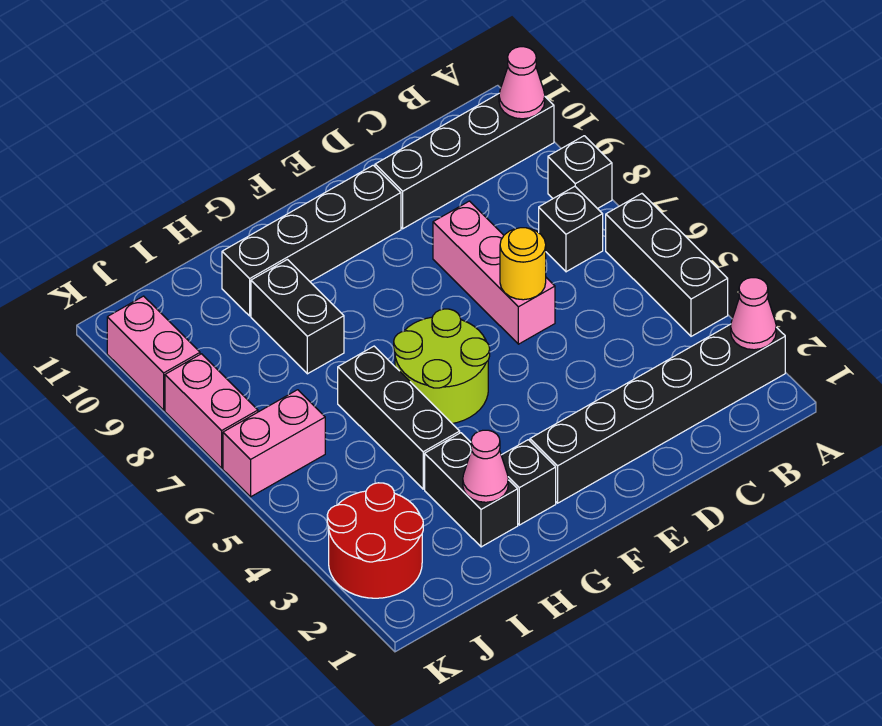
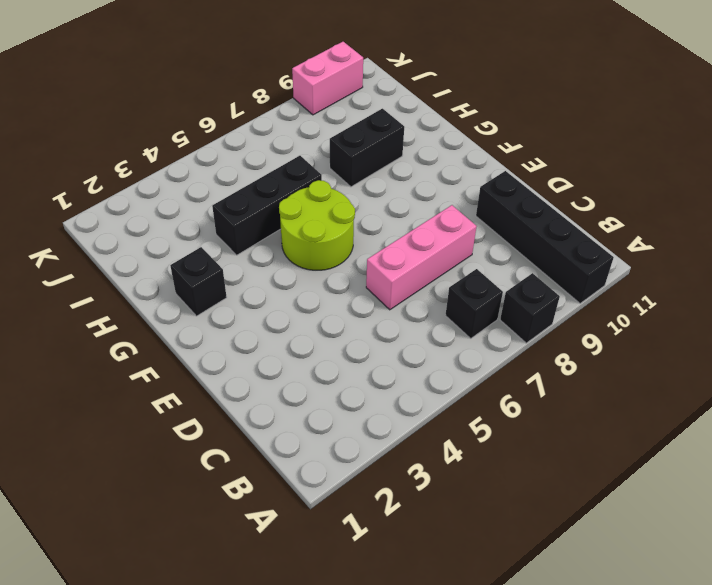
none -> black 1x6 brick [530,324,785,503]
none -> black 1x3 brick [606,194,728,336]
none -> black 1x4 brick [222,165,401,316]

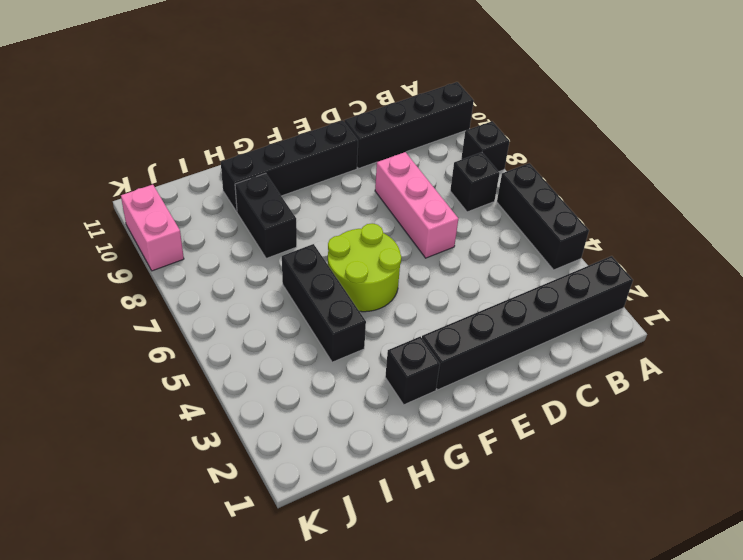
none -> black 1x2 brick [425,433,518,547]
none -> red 2x2 round brick [327,483,423,598]
none -> pink 1x2 brick [223,390,325,497]

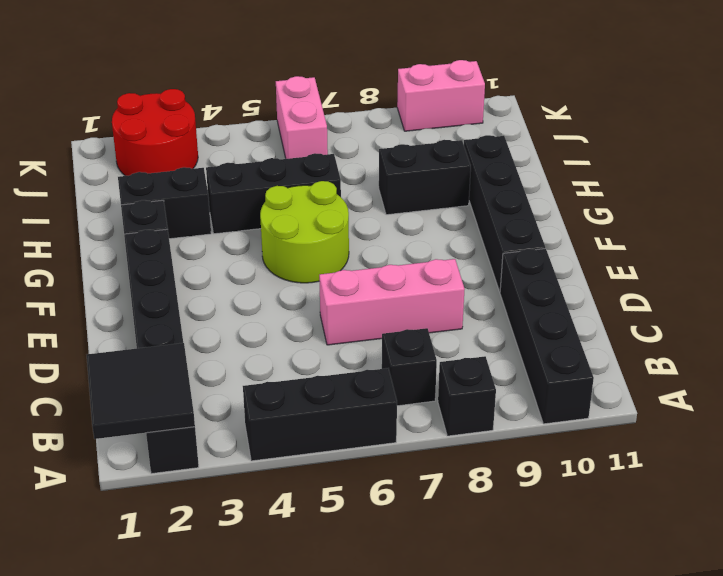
black 2x2 tile [87,343,195,439] -> pink 1x1 cone [731,278,776,350]
none -> pink 1x2 brick [165,354,258,468]
none -> pink 1x1 cone [499,47,545,119]
none -> yellow 1x1 round brick [500,228,546,300]

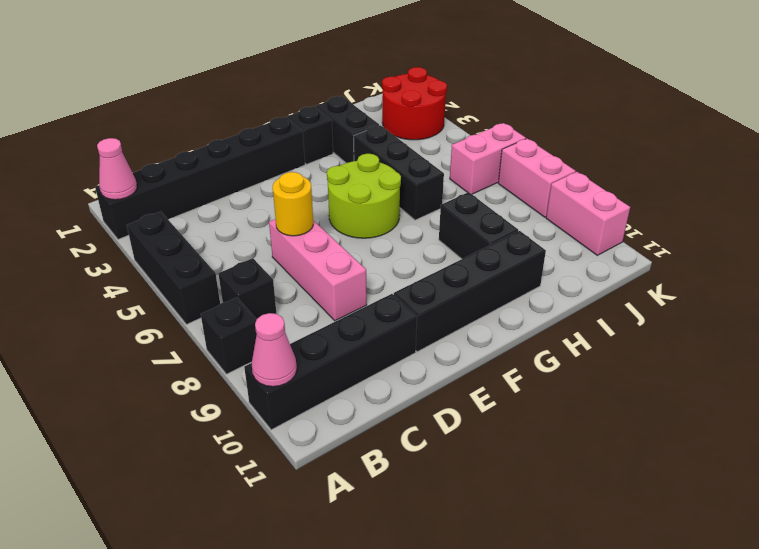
none -> pink 1x1 cone [463,430,508,502]

